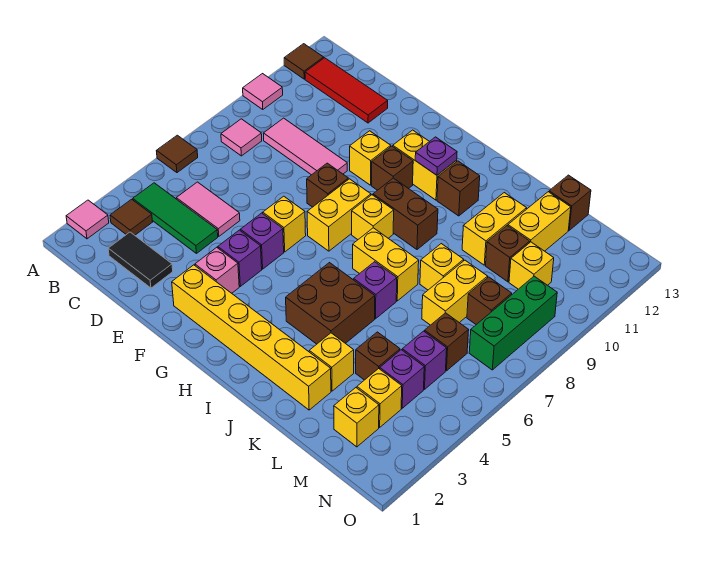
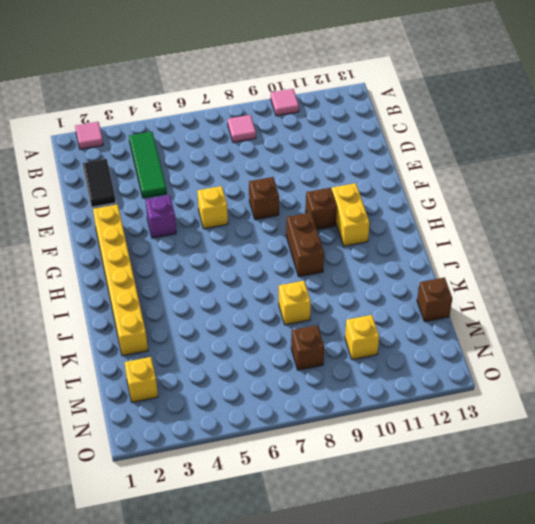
none -> brown 1x1 tile [157,135,198,173]
none -> brown 1x1 tile [284,44,324,79]
none -> brown 1x1 tile [110,199,152,235]
none -> red 1x3 tile [305,58,388,123]

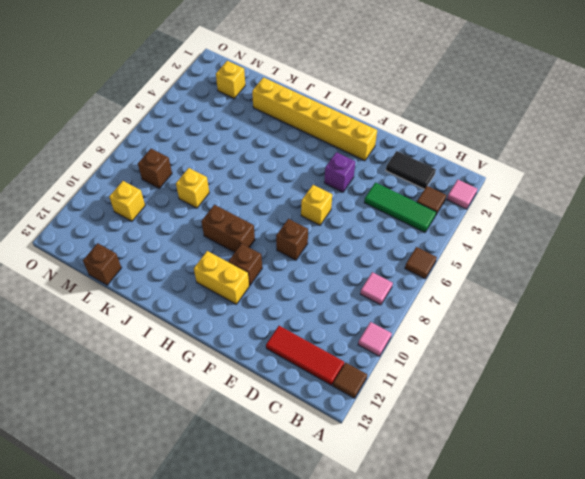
none -> pink 1x2 tile [176,182,240,236]
none -> pink 1x3 tile [264,118,347,175]
none -> pink 1x1 brick [195,247,239,293]
none -> purple 1x1 brick [240,213,284,269]

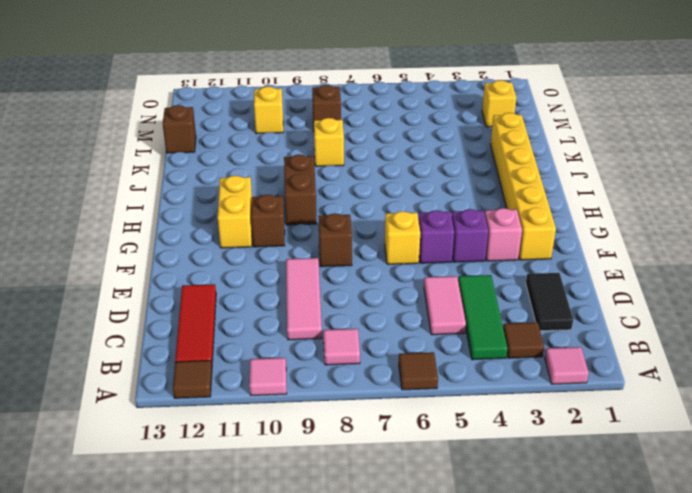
none -> yellow 1x1 brick [350,131,391,185]
none -> yellow 1x2 brick [307,179,371,251]
none -> yellow 1x1 brick [352,195,394,240]
none -> brown 2x2 brick [286,263,375,344]

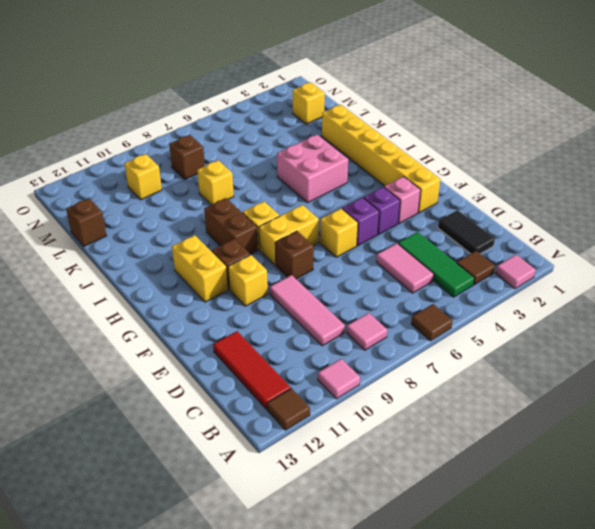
pink 2x2 brick [277,135,348,203] -> brown 2x2 brick [286,263,375,344]
none -> yellow 1x2 brick [353,228,419,301]
none -> brown 1x1 brick [437,161,480,216]
none -> purple 1x1 brick [354,262,397,319]
none -> yellow 1x1 brick [309,333,354,391]

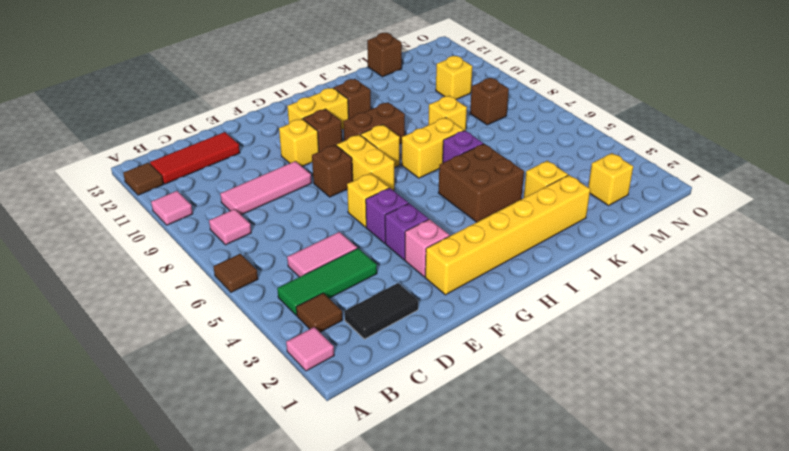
none -> yellow 1x2 brick [462,193,527,265]
none -> brown 1x1 brick [356,332,400,380]
none -> yellow 1x2 brick [422,260,488,325]
none -> brown 1x1 brick [486,226,530,282]

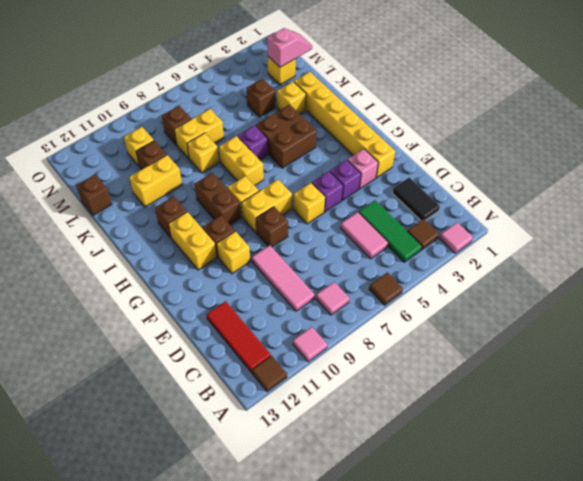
pink 1x2 slope [267,28,312,67] -> none
none -> yellow 1x2 brick [508,192,571,251]
none -> yellow 1x1 brick [357,369,402,427]
none -> purple 1x1 brick [380,350,424,408]
none -> purple 1x1 brick [402,331,447,389]

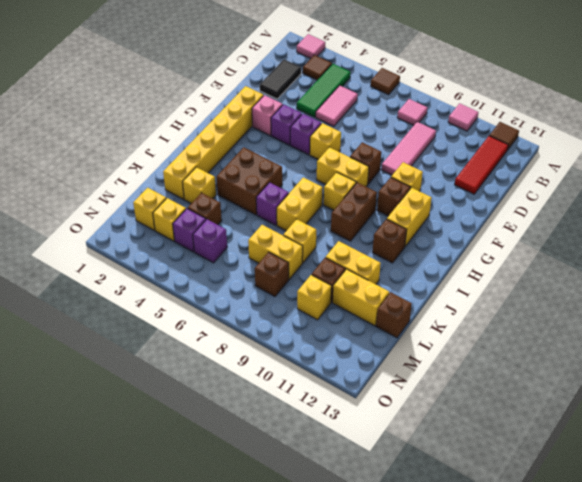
none -> brown 1x1 brick [425,313,469,371]
none -> green 1x3 brick [469,276,557,370]
none -> purple 1x1 plate [415,137,457,175]

